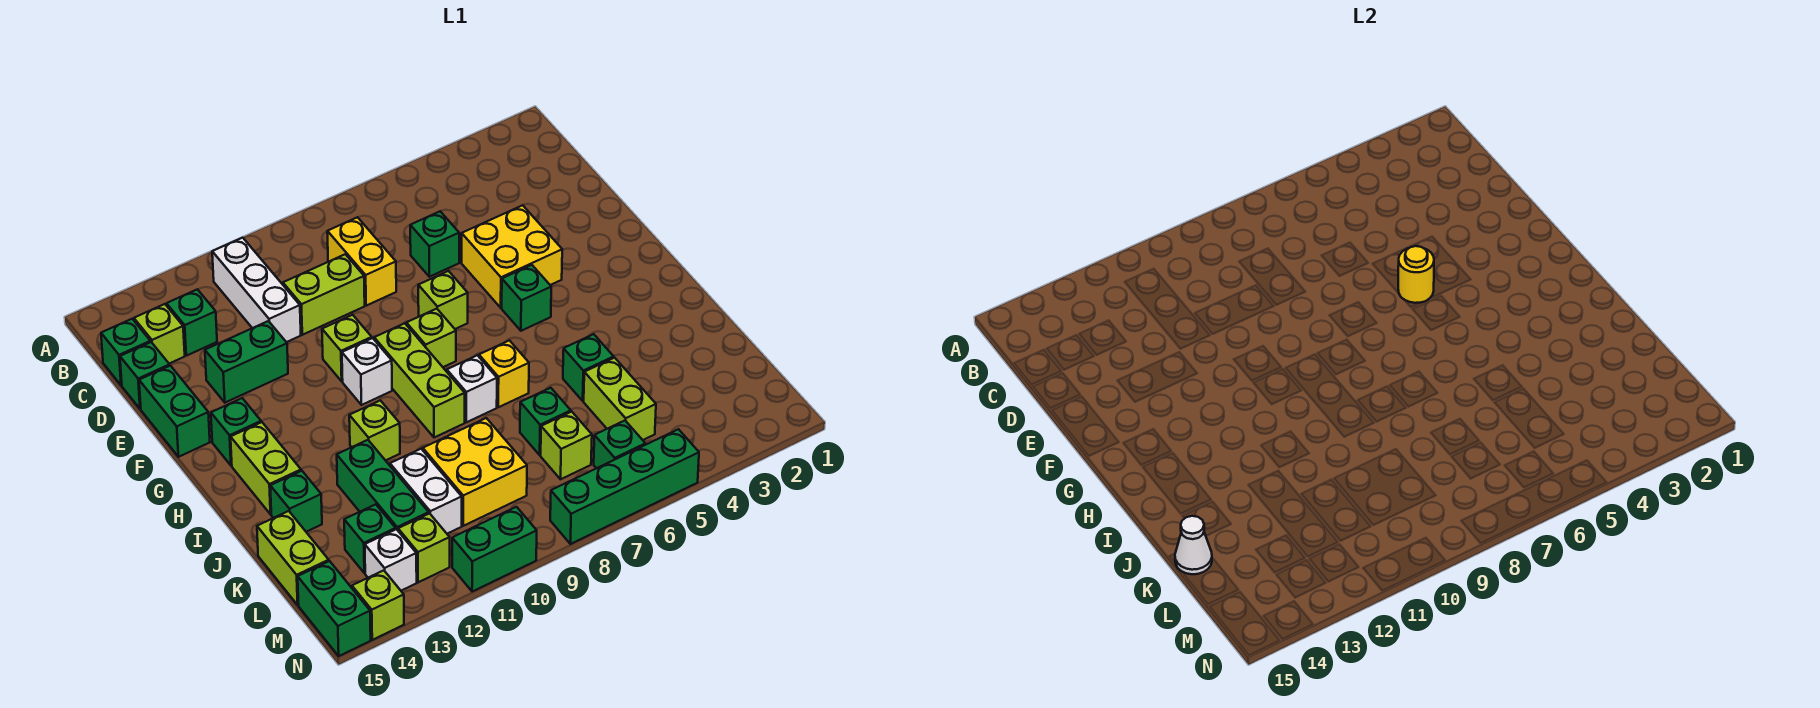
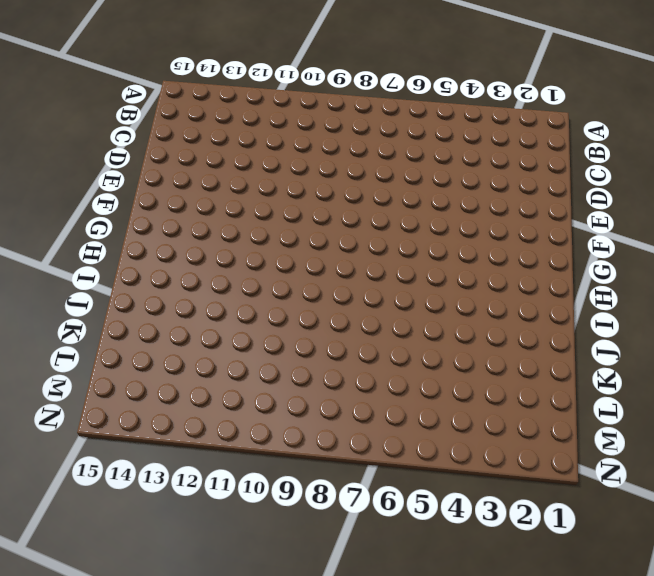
none -> white 1x3 brick [212,238,301,342]
none -> yellow 1x2 brick [327,217,396,306]
none -> green 1x1 brick [167,289,217,356]
none -> lime 1x1 brick [134,304,185,364]

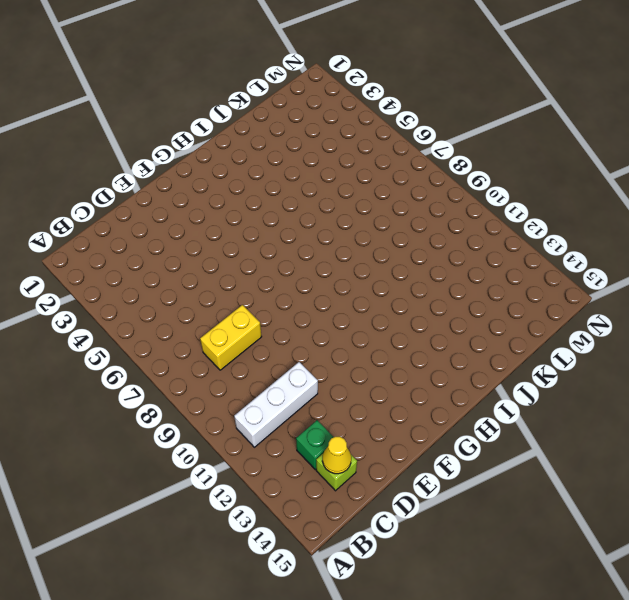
yellow 1x1 cone [322,437,351,474] -> none
none -> green 1x1 brick [101,319,150,385]
none -> green 1x1 brick [410,211,459,277]
none -> lime 1x2 brick [283,254,365,335]
none -> green 1x1 brick [120,342,170,409]

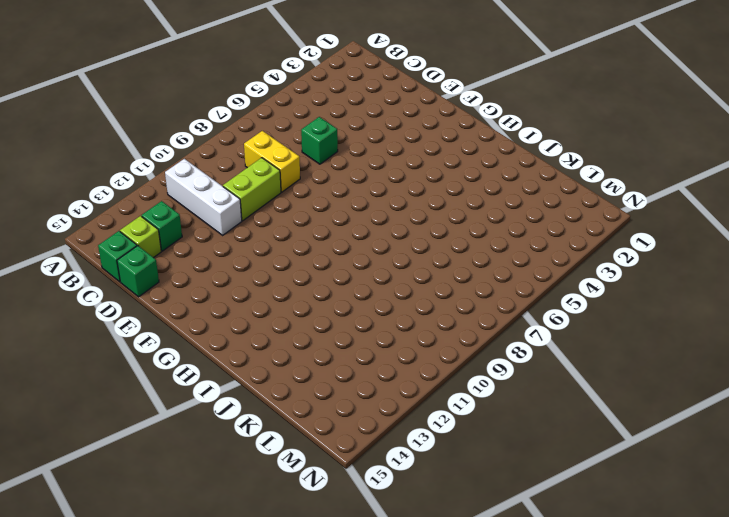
none -> yellow 2x2 brick [462,205,562,308]
none -> green 1x2 brick [205,321,288,403]
none -> green 1x2 brick [139,366,210,457]
none -> lime 1x1 brick [418,271,468,329]

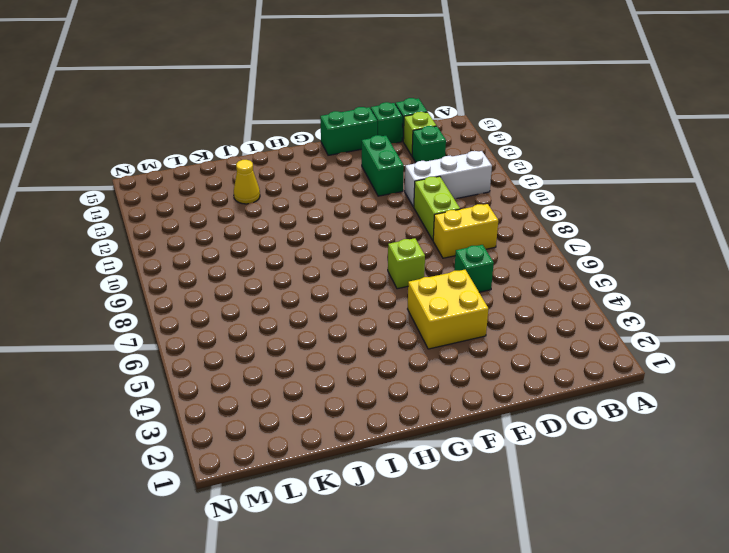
yellow 1x1 cone [234,160,260,204] -> none
none -> lime 1x1 brick [322,315,372,381]
none -> green 1x1 brick [502,265,551,331]
none -> lime 1x1 brick [406,309,456,367]
none -> lime 1x3 brick [374,323,465,438]

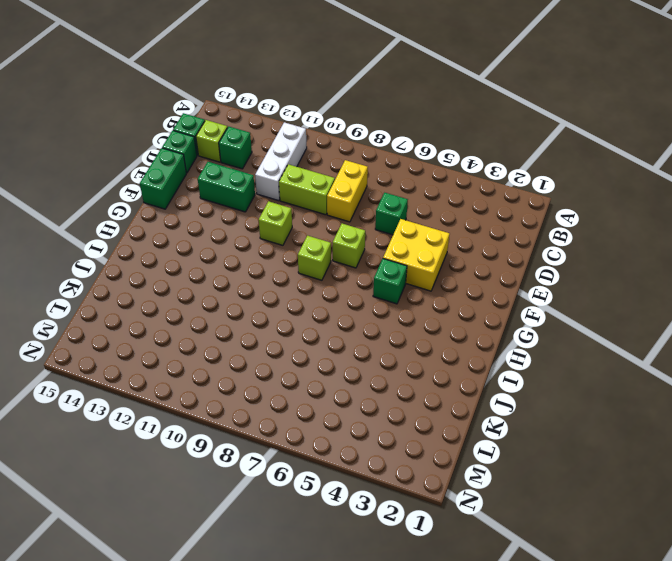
none -> lime 1x3 brick [374,323,465,438]
none -> white 1x1 brick [342,338,392,405]
none -> green 1x1 brick [211,398,261,466]
none -> lime 1x2 brick [231,422,301,514]

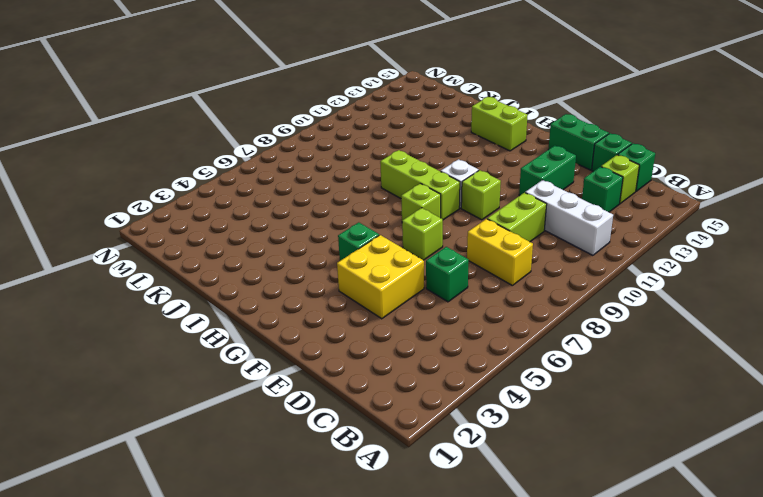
none -> green 1x1 brick [211,398,261,466]
none -> yellow 1x1 brick [479,340,529,407]
none -> white 1x1 brick [447,355,497,422]
none -> lime 1x1 brick [349,400,400,460]

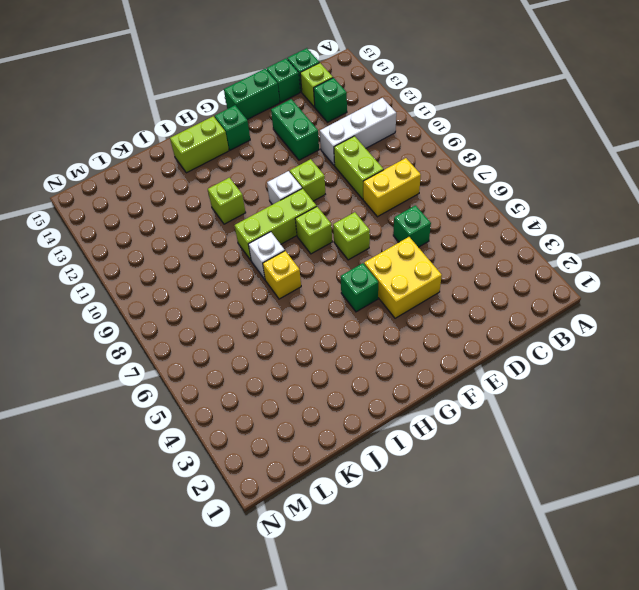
none -> green 1x1 brick [563,334,614,401]
none -> green 1x3 brick [337,440,429,530]
none -> green 1x1 brick [270,471,322,532]
none -> lime 1x2 brick [584,358,656,440]

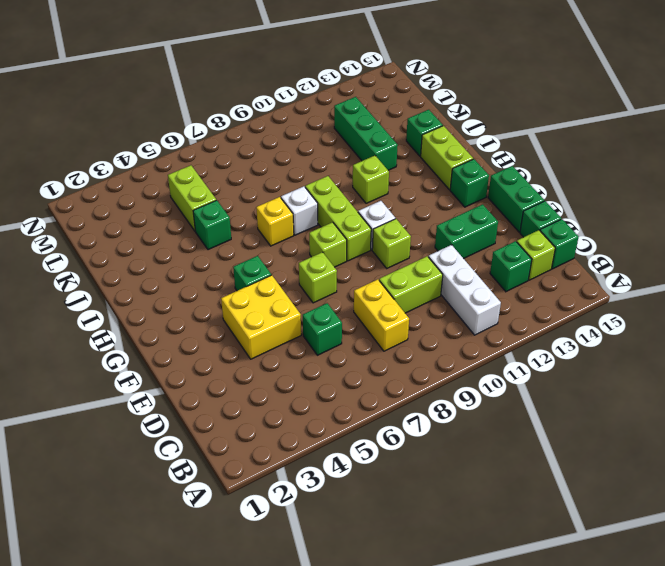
none -> green 1x1 brick [520,388,571,455]
none -> yellow 2x2 brick [423,418,527,526]
none -> white 1x2 brick [390,449,462,534]
none -> lime 1x2 brick [257,511,329,605]

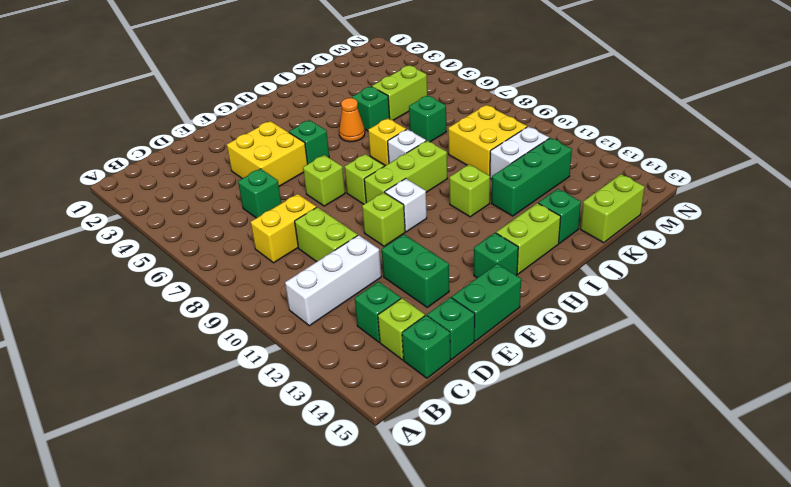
orange 1x1 cone [339,98,365,142] -> none
none -> lime 1x1 brick [541,412,592,479]
none -> green 1x1 brick [344,504,396,573]
none -> green 1x1 brick [594,421,645,468]
none -> lime 1x1 brick [398,513,450,582]

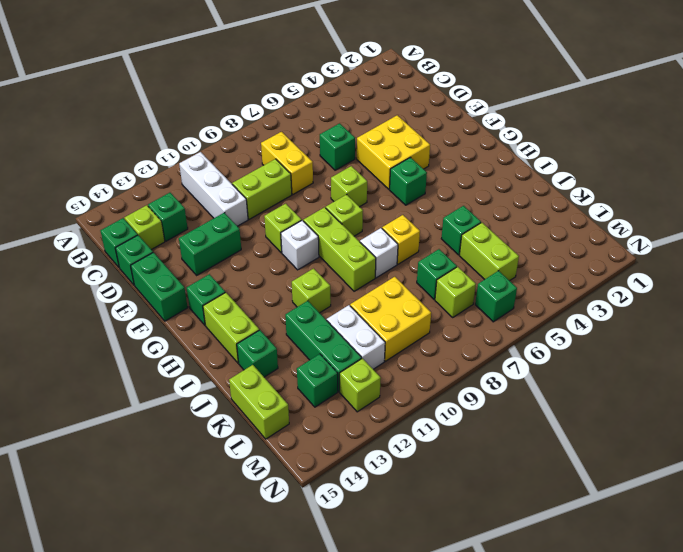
none -> white 1x1 brick [365,529,417,591]
none -> green 1x2 brick [298,561,371,656]
none -> green 1x4 brick [550,429,699,544]
none -> green 1x2 brick [452,507,537,592]

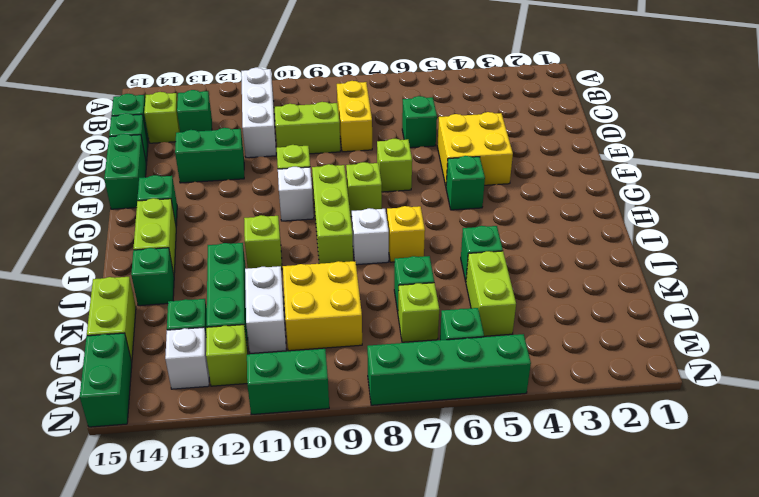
none -> lime 1x1 brick [352,570,404,640]
none -> yellow 1x1 round brick [1398,246,1434,303]
none -> white 1x1 cone [1175,516,1212,574]

